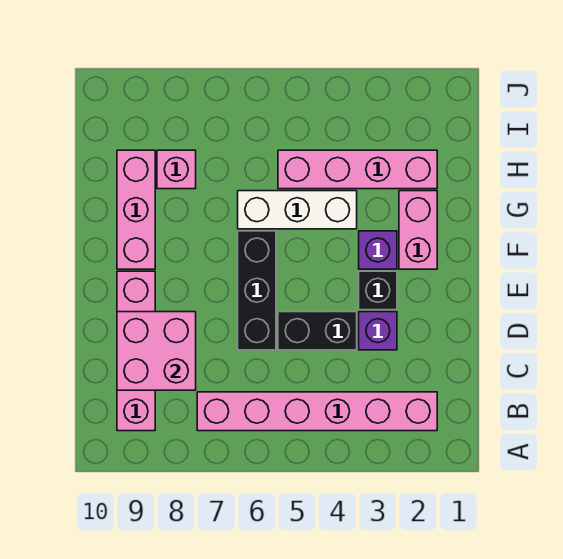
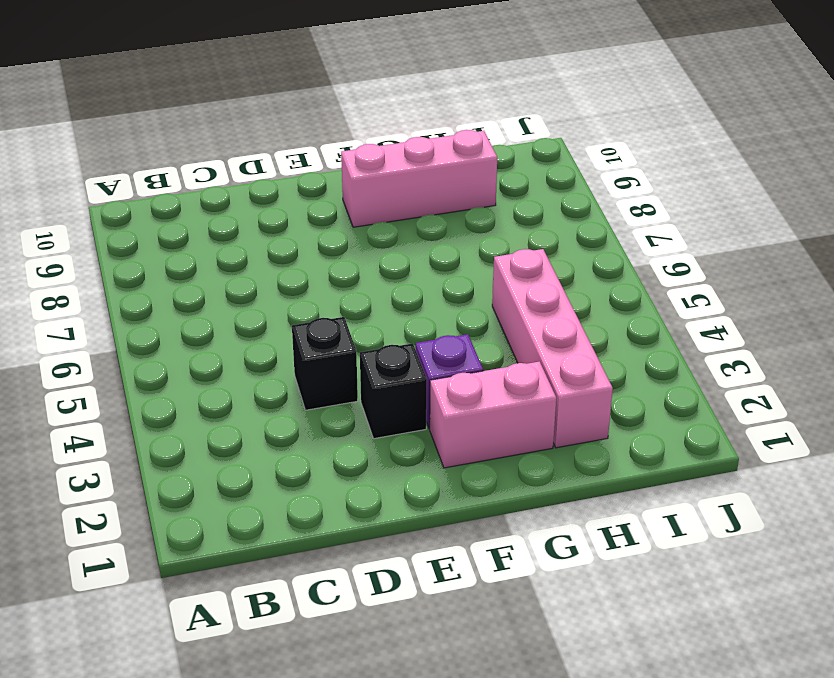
black 1x1 brick [292,317,358,410] -> black 1x2 brick [278,312,357,350]
none -> pink 1x6 brick [197,392,437,431]
none -> pink 1x4 brick [117,271,155,431]
none -> purple 1x1 brick [359,312,397,350]

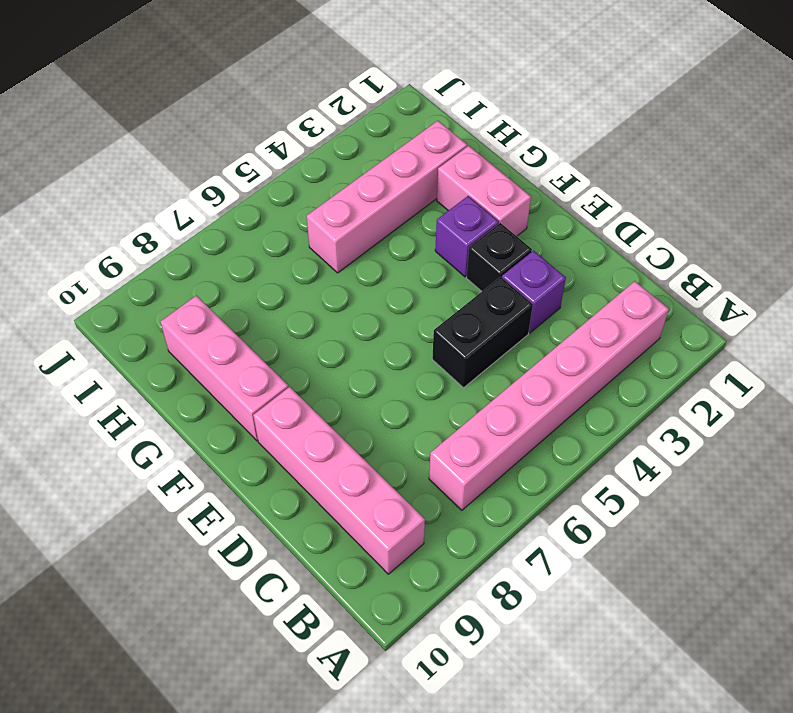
none -> black 1x3 brick [238,231,276,350]
none -> white 1x3 brick [238,191,357,229]
none -> pink 1x1 brick [157,150,196,189]

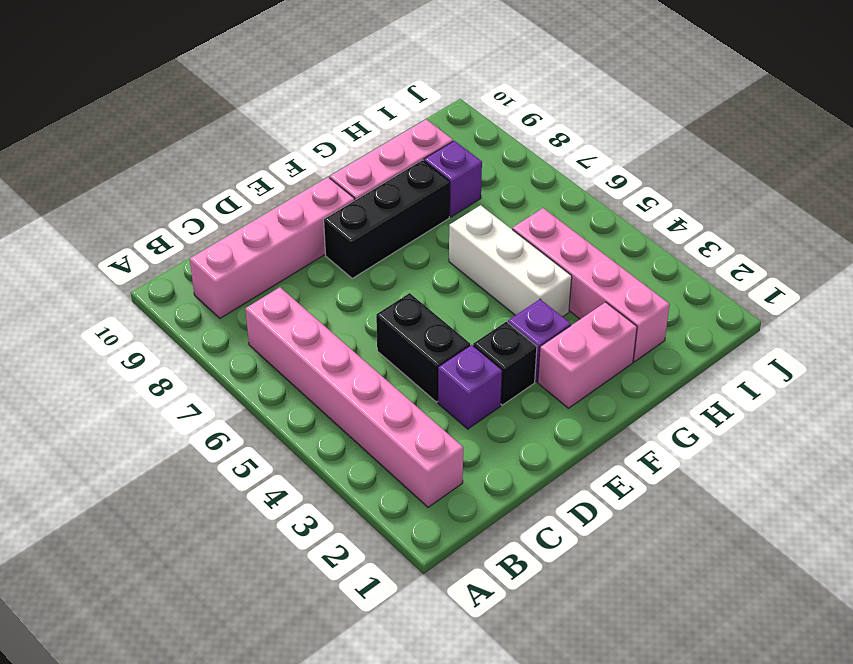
black 1x3 brick [324,160,450,278] -> black 1x3 brick moved to [238,231,276,350]
purple 1x1 brick [424,141,482,217] -> pink 1x1 brick [157,150,196,189]
none -> pink 2x2 brick [117,312,196,390]

